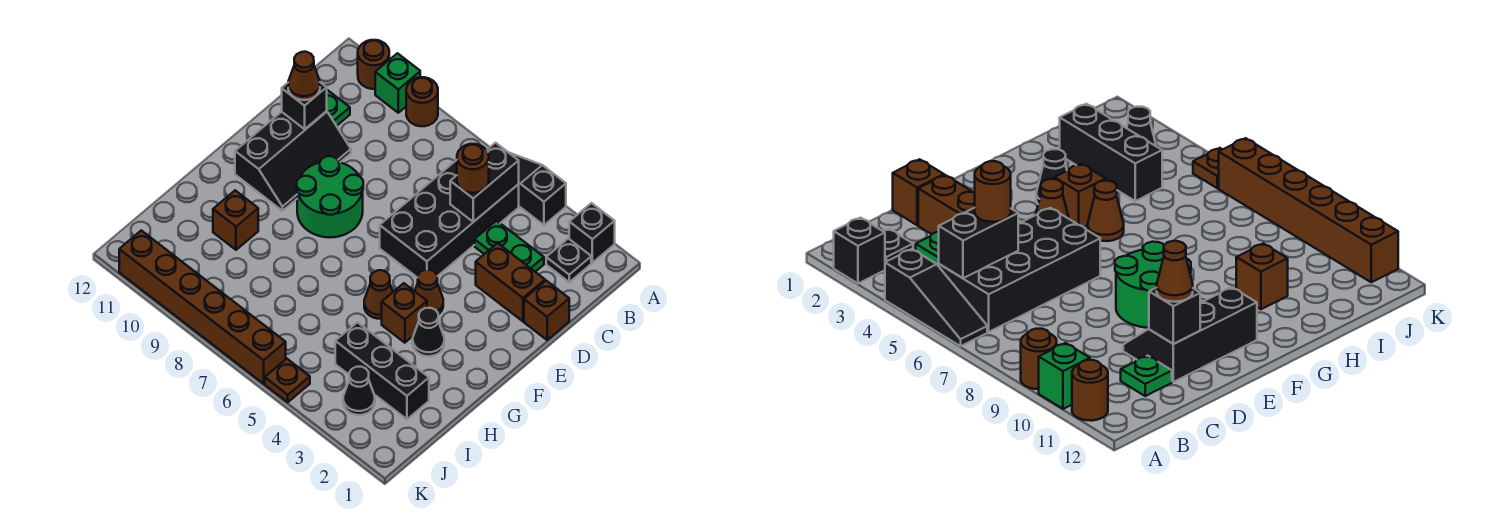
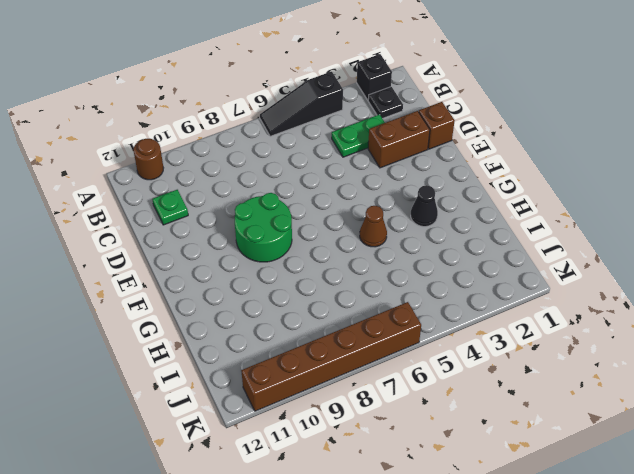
none -> brown 1x1 round brick [406,77,438,126]
none -> green 1x1 brick [375,53,420,113]
none -> black 2x4 brick [380,160,519,278]

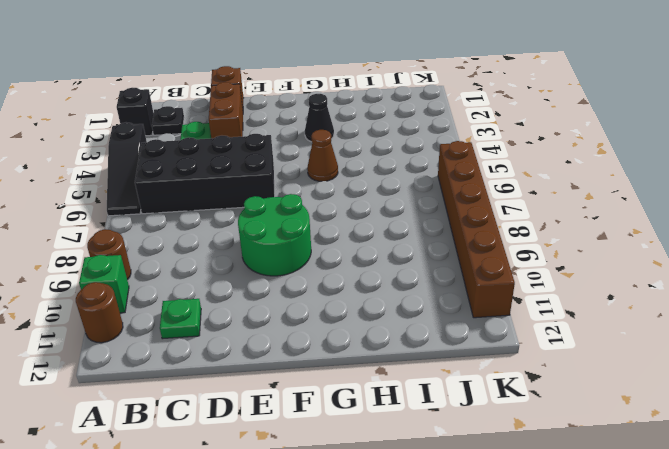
none -> black 2x3 slope [235,111,351,211]
none -> brown 1x1 cone [415,270,443,314]
none -> brown 1x1 brick [382,283,427,343]

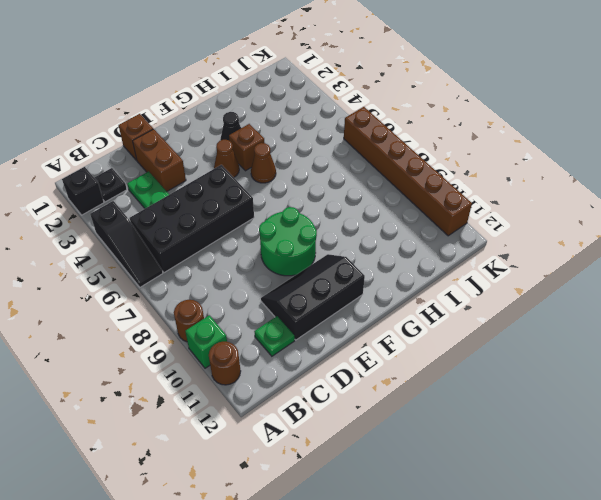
none -> brown 1x1 brick [213,191,258,250]
none -> black 1x3 brick [335,322,429,419]
none -> black 1x1 cone [343,367,375,415]

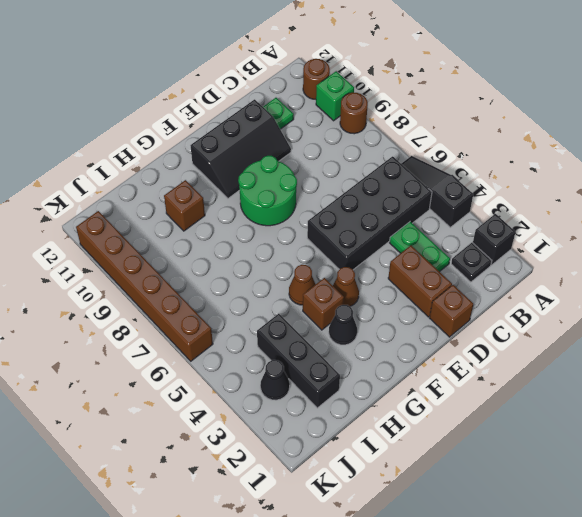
none -> brown 1x1 plate [265,359,310,402]
none -> black 1x2 brick [450,143,519,222]
none -> black 1x1 brick [282,82,327,129]

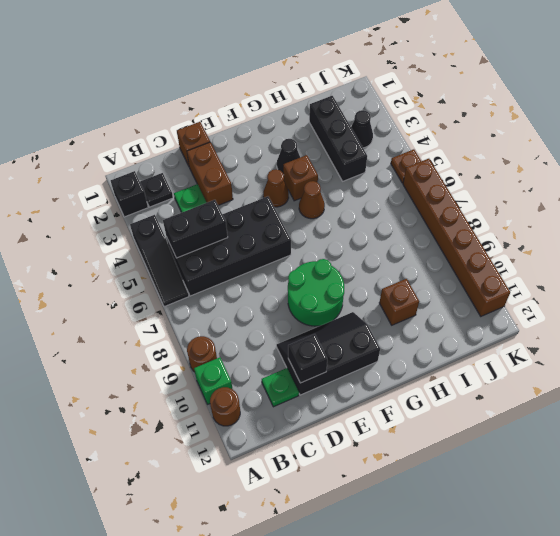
none -> brown 1x1 round brick [457,144,489,193]
none -> brown 1x1 cone [288,52,320,100]

